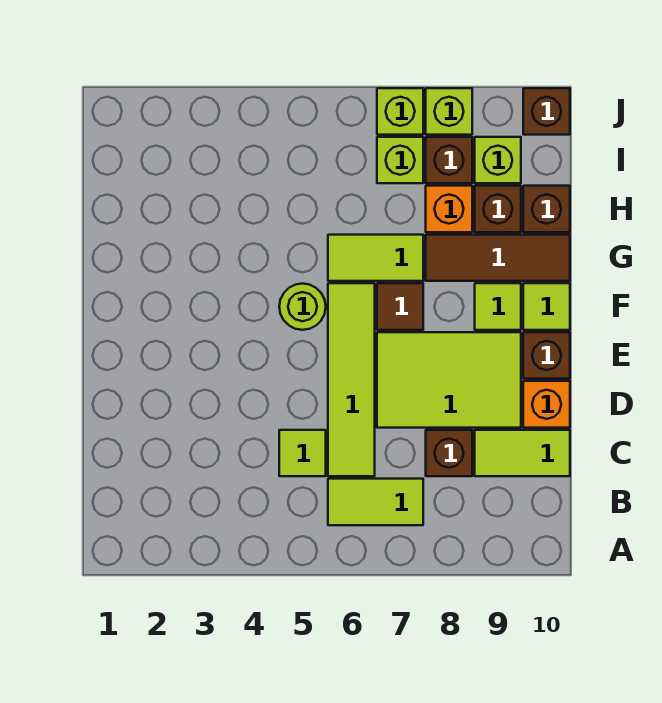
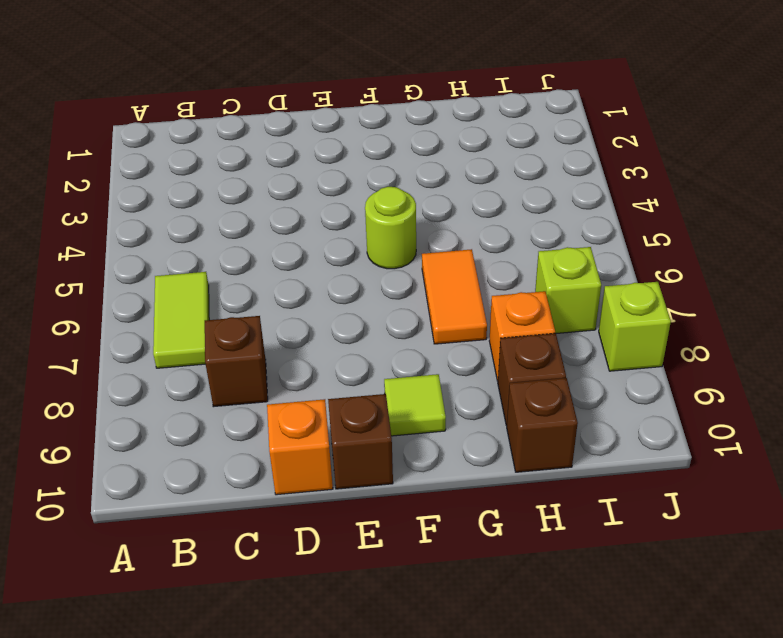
orange 1x2 tile [422,249,487,344] -> lime 1x2 tile [328,235,423,281]
none -> lime 1x1 tile [279,430,326,476]
none -> lime 1x4 tile [328,283,375,476]
none -> lime 1x2 tile [475,430,570,476]

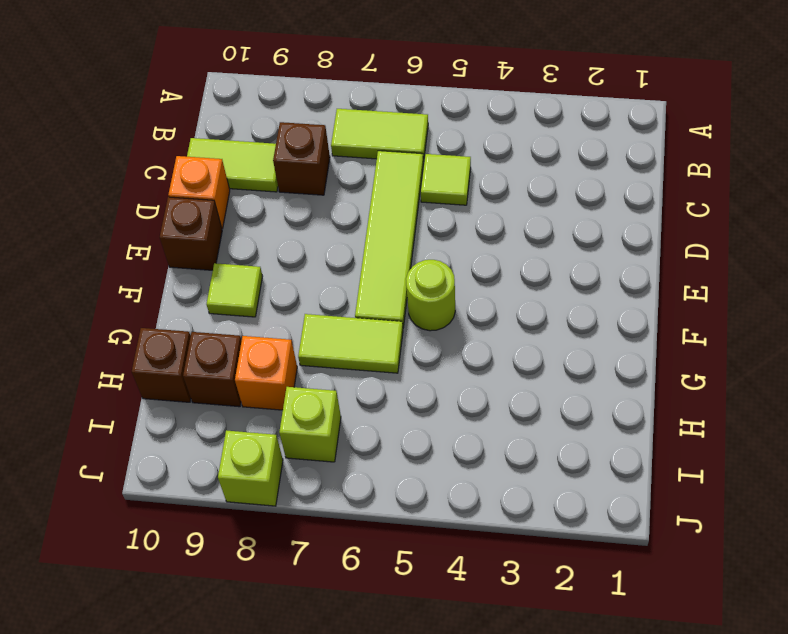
none -> lime 2x3 tile [377,332,521,428]
none -> brown 1x1 tile [377,283,423,330]
none -> lime 1x1 tile [523,283,570,330]

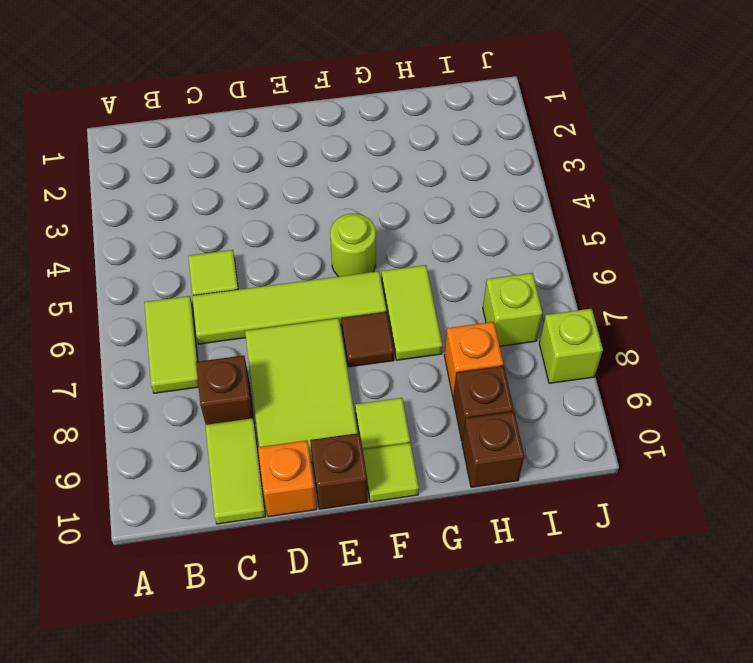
none -> brown 1x3 tile [426,235,570,281]
none -> brown 1x1 brick [426,137,472,183]
none -> lime 1x1 brick [475,137,521,183]

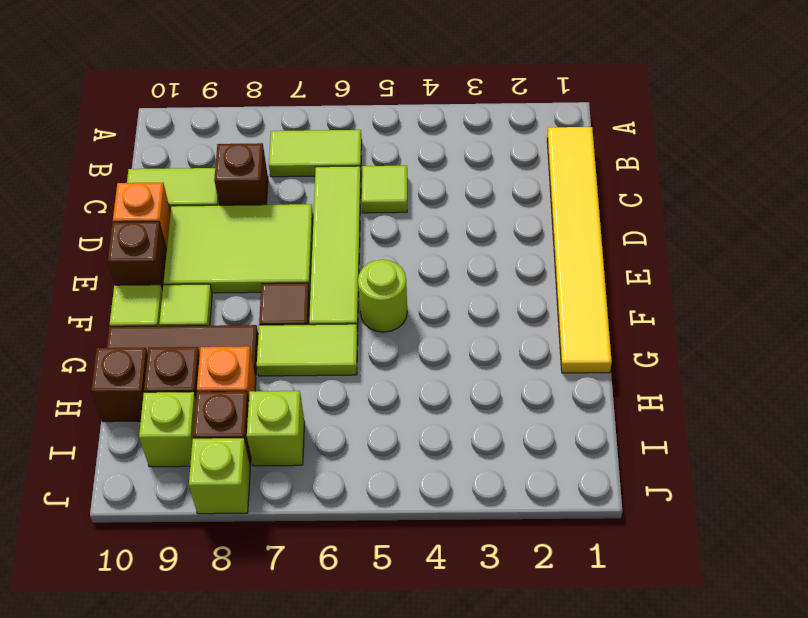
yellow 1x6 tile [547,127,612,373] -> none
none -> lime 1x1 brick [377,88,423,135]
none -> brown 1x1 brick [523,88,570,135]

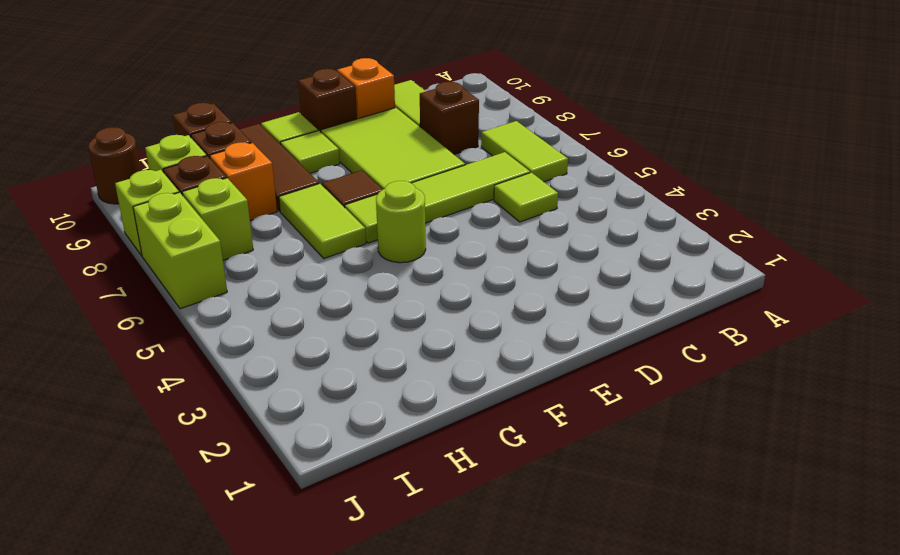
lime 1x2 brick [133,192,227,309] -> lime 1x1 brick [377,88,423,135]
brown 1x1 round brick [88,127,141,204] -> brown 1x1 brick [523,88,570,135]

